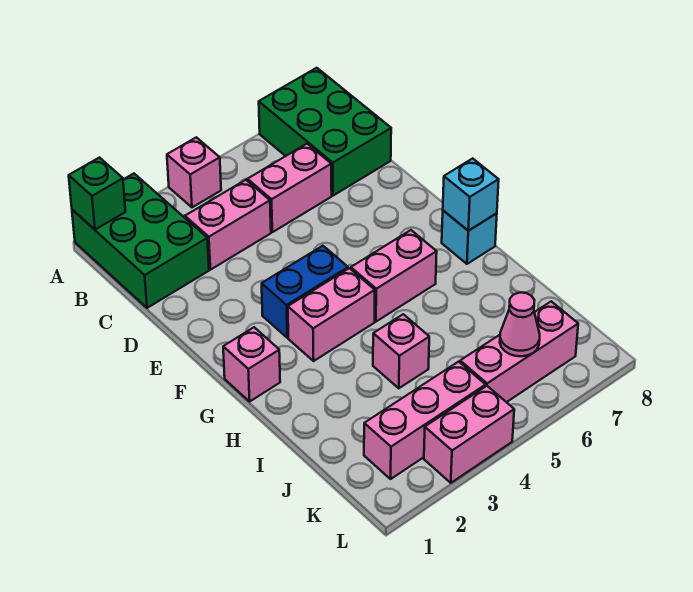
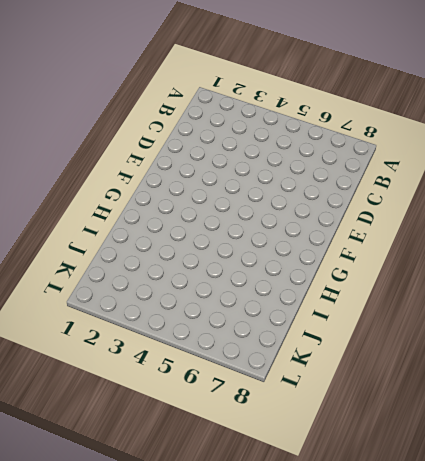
none -> green 2x3 brick [72,174,209,308]
none -> pink 1x1 brick [167,137,221,207]
none -> green 2x3 brick [259,68,391,196]

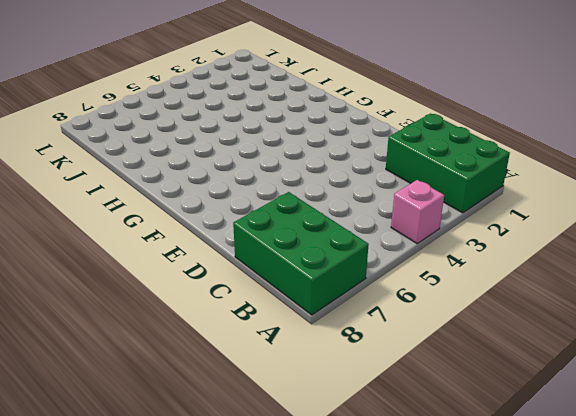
none -> pink 1x2 brick [185,180,271,270]
none -> pink 1x2 brick [247,144,332,232]
none -> blue 1x2 brick [262,246,348,338]

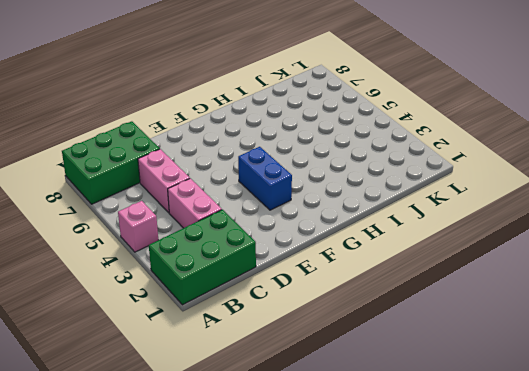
none -> pink 1x1 brick [223,327,280,401]
none -> pink 1x2 brick [288,268,375,361]
none -> pink 1x2 brick [351,230,437,322]

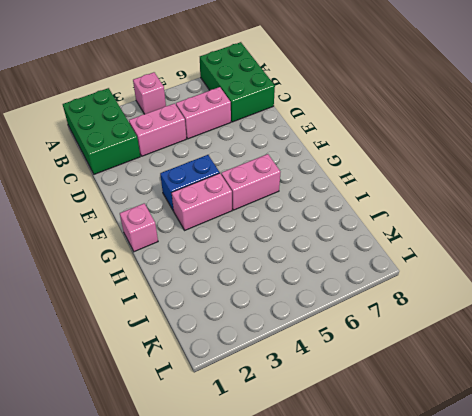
none -> cyan 1x1 brick [442,211,497,264]
none -> pink 1x1 brick [373,314,429,388]
none -> pink 1x3 brick [364,362,486,479]

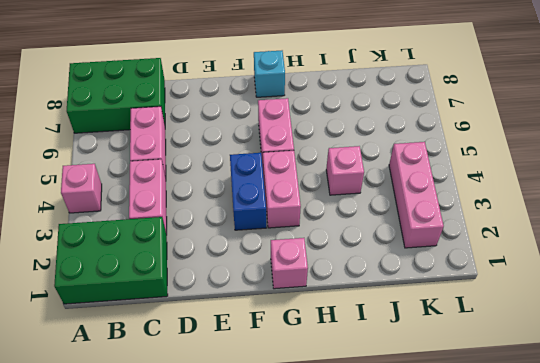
none -> pink 1x3 brick [460,301,578,402]
none -> pink 1x2 brick [424,386,514,483]
none -> green 1x1 brick [69,158,126,230]

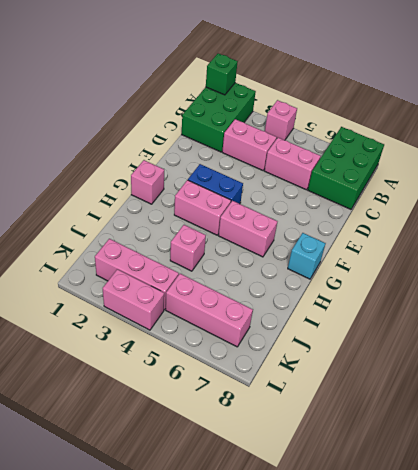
none -> cyan 1x1 brick [443,158,499,231]
none -> pink 1x1 cone [500,293,540,356]

